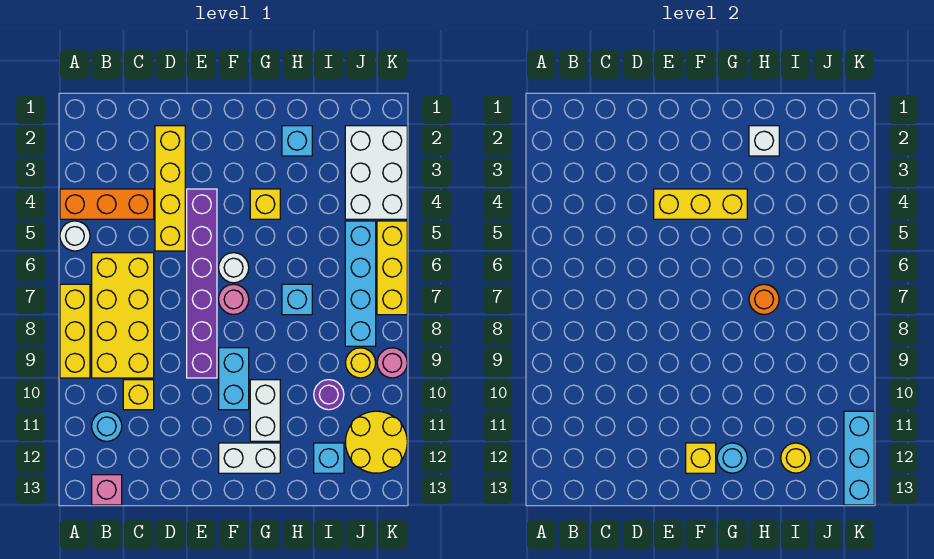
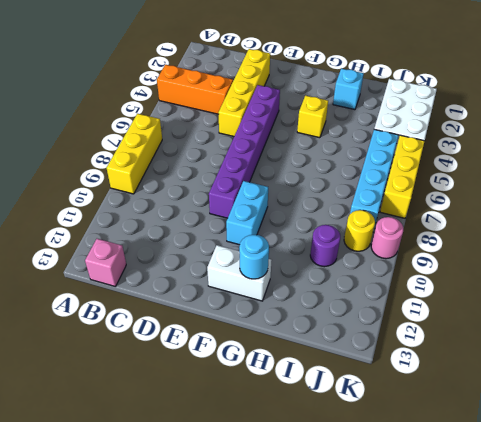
none -> white 1x1 round brick [60,221,90,251]
none -> yellow 2x4 brick [92,253,154,378]
none -> cyan 1x1 round brick [92,411,122,441]
none -> yellow 1x1 brick [123,380,154,410]

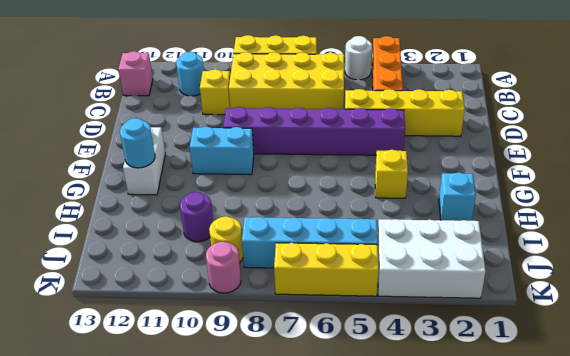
none -> white 1x1 round brick [219,253,249,283]
none -> pink 1x1 round brick [219,284,249,315]
none -> white 1x2 brick [250,380,280,441]
none -> cyan 1x1 brick [282,284,312,315]

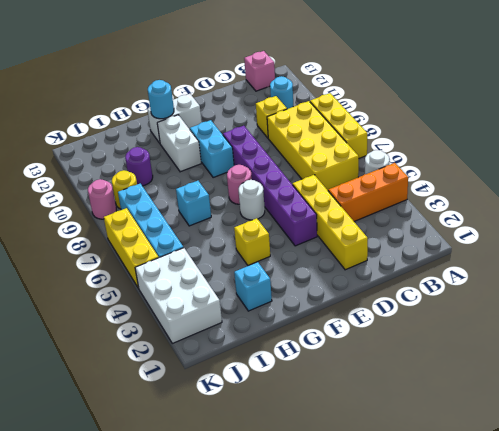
none -> cyan 1x1 brick [314,443,344,473]
none -> yellow 2x2 round brick [345,411,407,473]
none -> yellow 1x3 brick [654,189,747,219]
none -> yellow 1x1 brick [686,443,716,473]

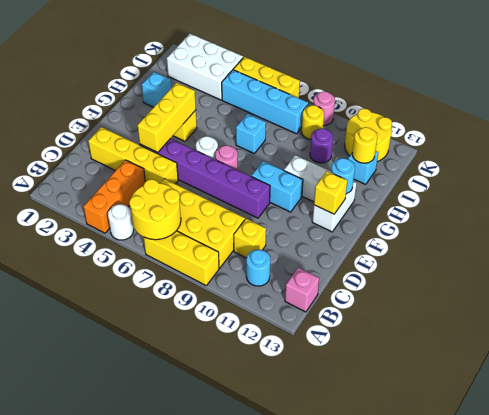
yellow 2x2 round brick [129,179,181,240] -> none
none -> white 1x1 brick [749,126,779,156]
none -> orange 1x1 round brick [749,284,779,314]
none -> cyan 1x3 brick [844,411,874,505]

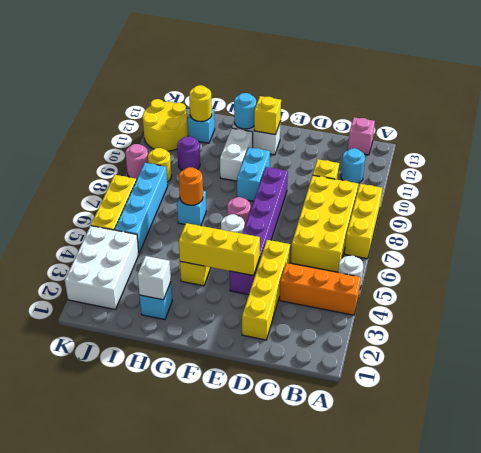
none -> cyan 1x3 brick [844,411,874,505]

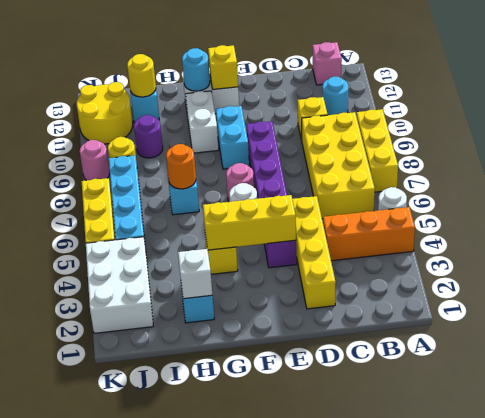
none -> cyan 1x3 brick [844,411,874,505]

